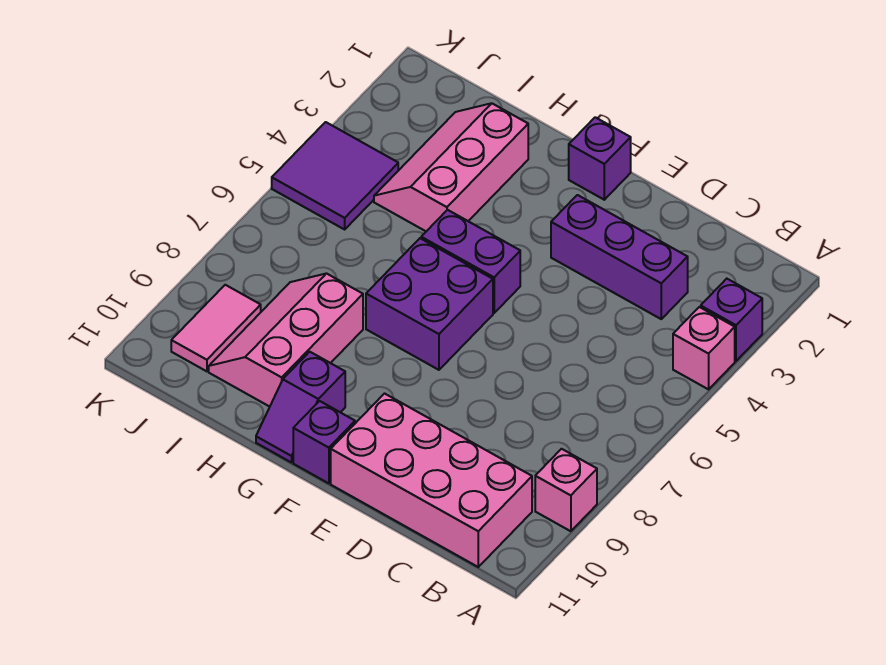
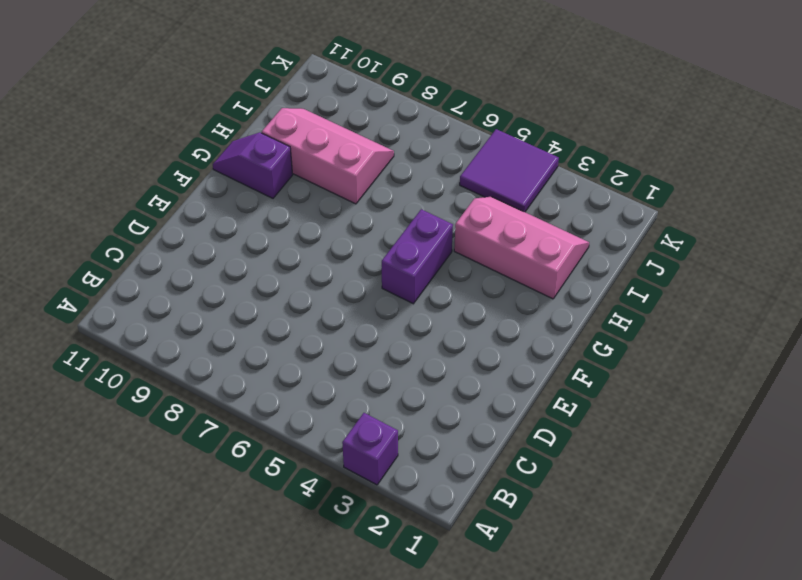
none -> pink 1x1 brick [673,307,735,389]
none -> pink 1x1 brick [535,449,597,531]
none -> pink 2x4 brick [331,394,532,567]

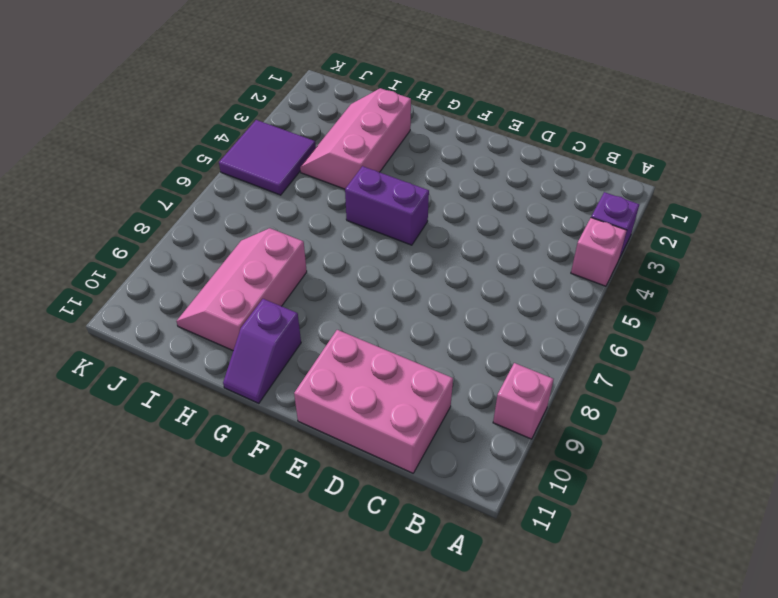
pink 2x3 brick [294,330,453,473] -> pink 2x4 brick [331,394,532,567]
none -> purple 1x3 brick [551,195,688,319]
none -> purple 1x1 brick [569,117,631,200]
none -> purple 2x2 brick [366,238,493,370]

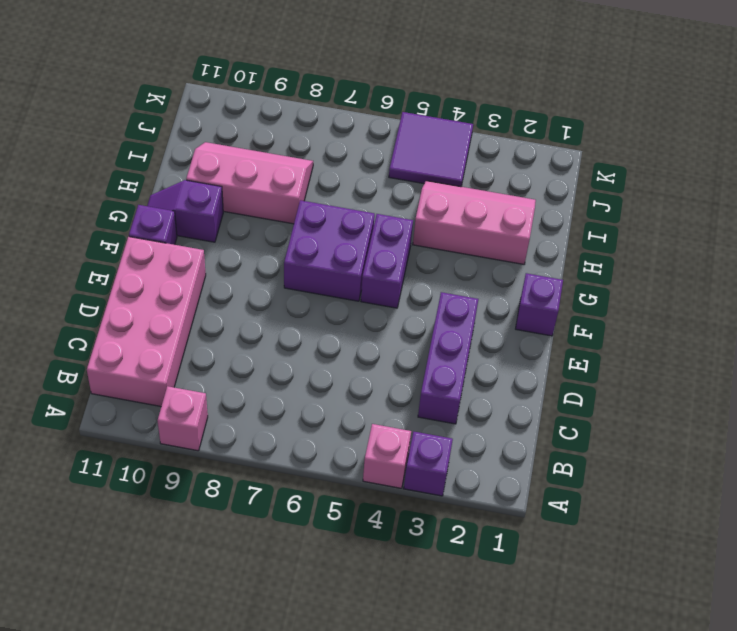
none -> pink 1x2 tile [171,285,261,371]

